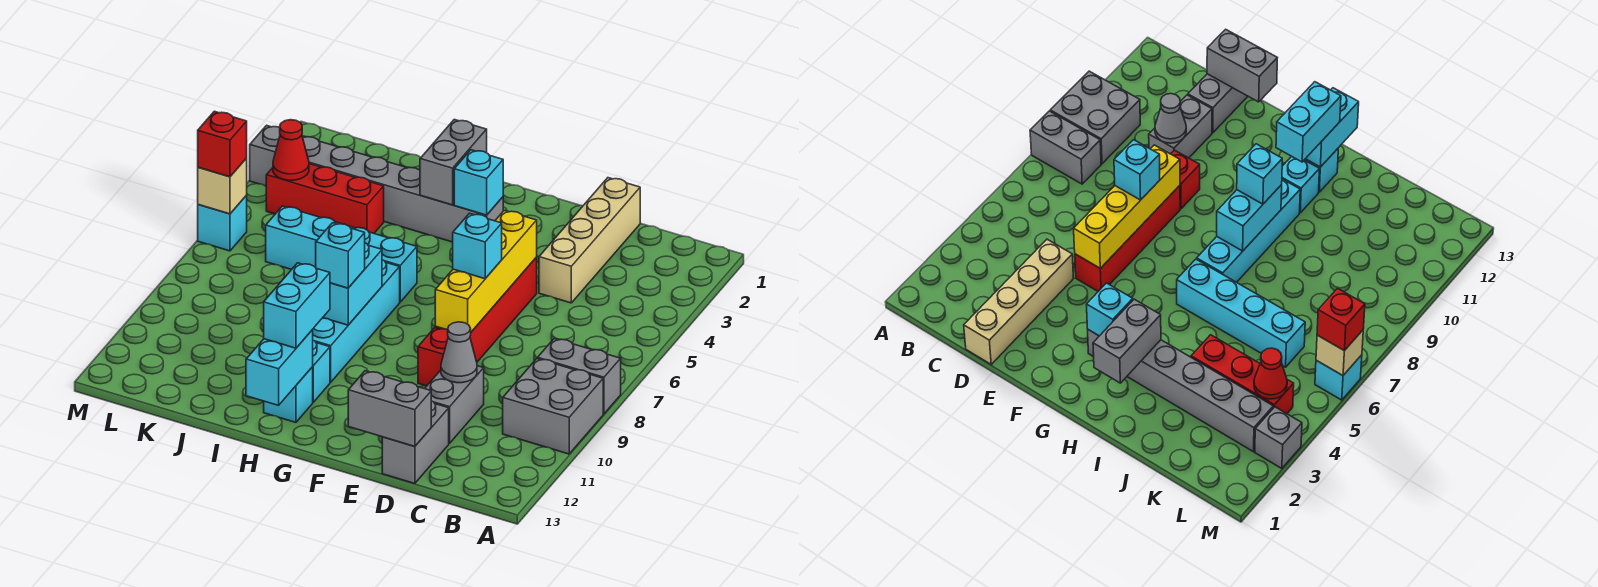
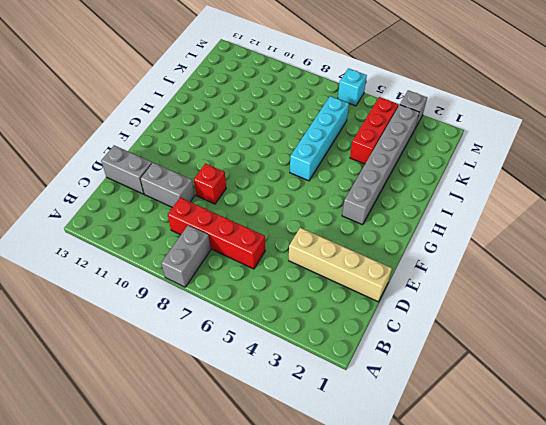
red 1x4 brick [168,198,265,269] -> red 1x4 brick moved to [435,257,537,362]
none -> grey 2x2 brick [503,358,603,454]
none -> cyan 1x4 brick [312,260,400,382]
none -> cyan 1x1 brick [312,340,330,402]

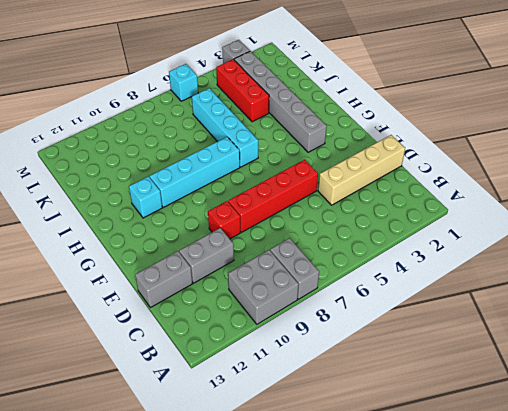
none -> cyan 1x1 brick [264,367,313,422]
none -> grey 1x1 cone [441,322,477,383]
none -> grey 1x2 brick [348,371,431,447]

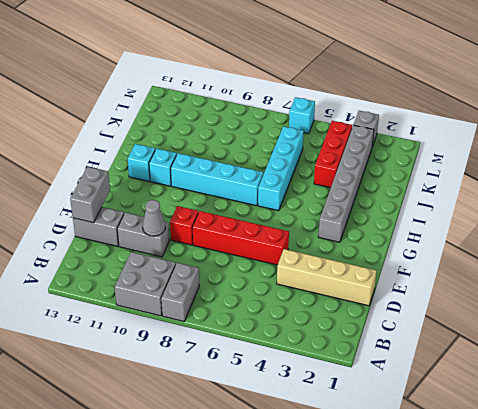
none -> yellow 1x4 brick [435,210,537,332]
none -> cyan 1x1 brick [454,150,503,215]
none -> grey 1x2 brick [420,120,487,205]

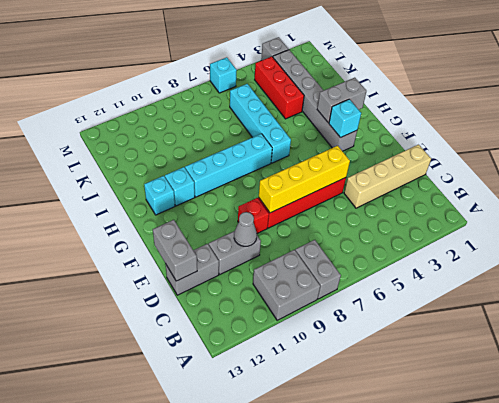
none -> cyan 1x2 brick [323,243,382,325]
none -> cyan 1x2 brick [246,330,313,405]
none -> red 1x1 cone [273,120,309,180]

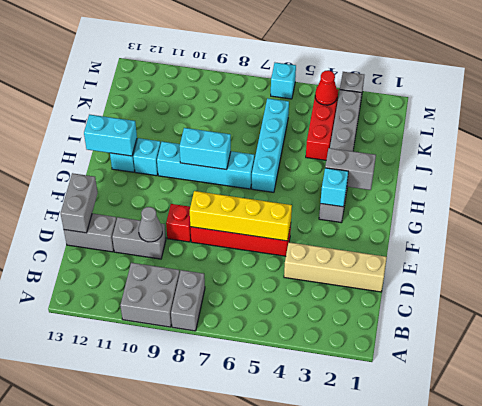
none -> tan 1x1 brick [198,158,247,214]
none -> cyan 1x1 brick [453,213,502,279]
none -> cyan 1x1 brick [316,223,365,288]

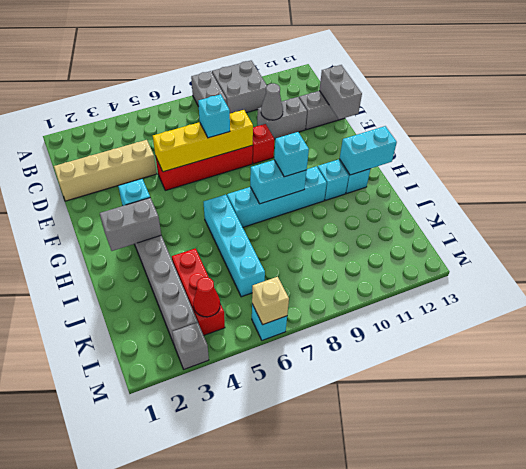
none -> cyan 1x2 brick [264,263,330,348]
none -> red 1x1 brick [198,111,247,177]

